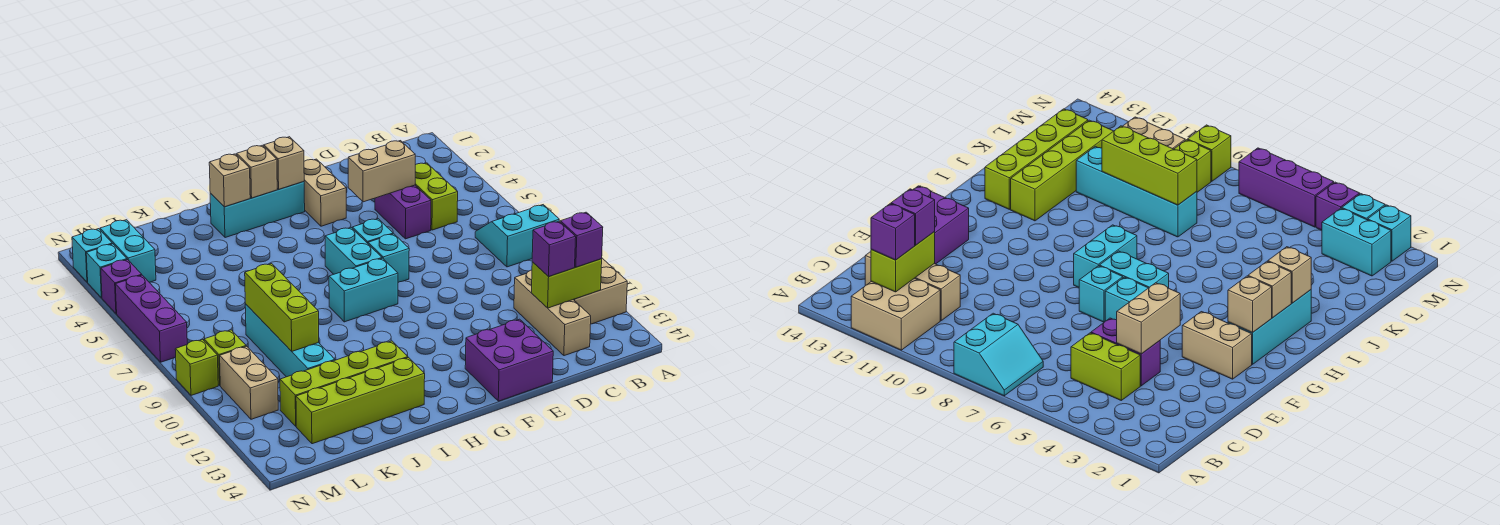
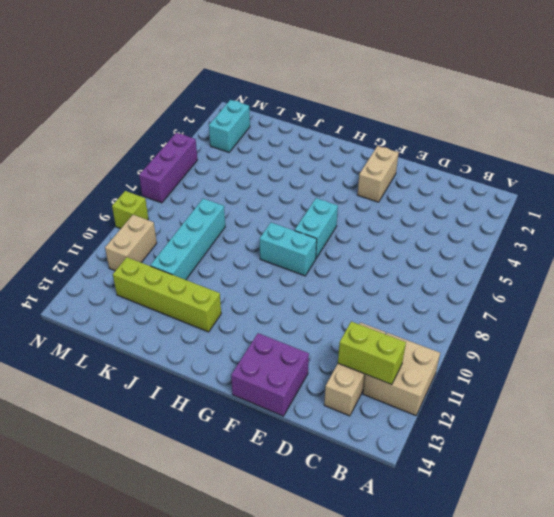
none -> cyan 2x2 slope [475,205,559,267]
none -> lime 1x2 brick [415,163,458,230]
none -> purple 1x2 brick [375,185,431,239]
none -> cyan 1x1 brick [352,219,393,243]

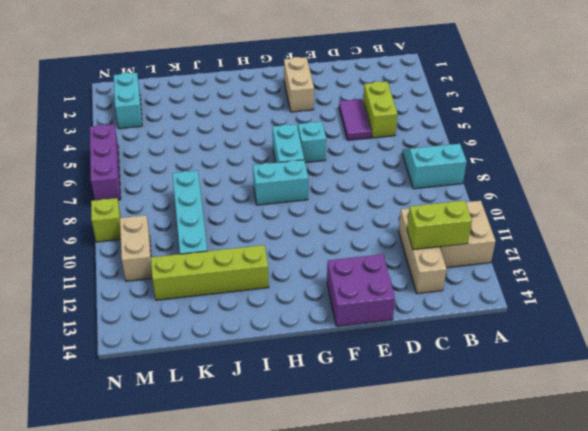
purple 1x2 tile [339,99,371,140] -> purple 1x2 brick [375,185,431,239]
none -> cyan 1x1 brick [368,234,409,282]
none -> cyan 1x3 brick [210,182,305,238]
none -> lime 1x4 brick [296,358,425,444]
none -> lime 1x1 brick [204,330,246,385]

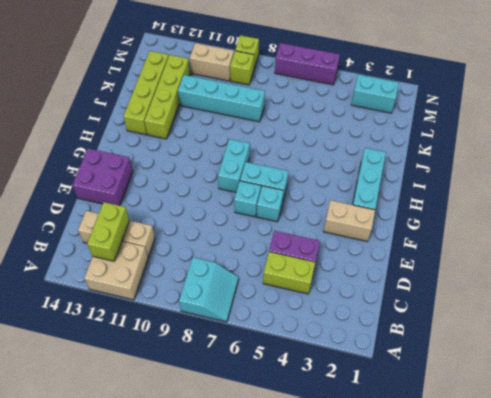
none -> cyan 1x1 brick [72,229,112,282]
none -> cyan 1x1 brick [86,244,127,298]
none -> purple 1x1 brick [101,260,142,314]
none -> tan 1x2 brick [348,141,415,202]

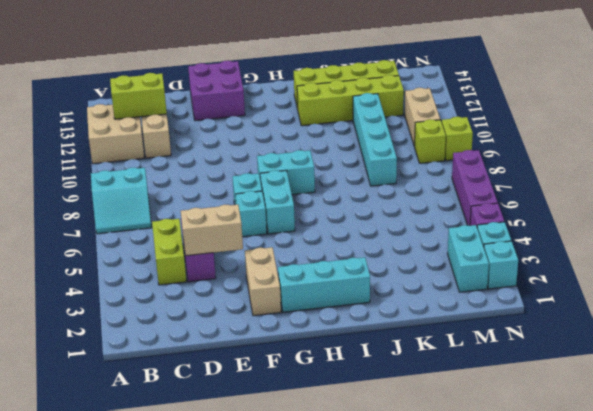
none -> tan 1x1 brick [264,137,304,189]
none -> tan 1x1 brick [237,145,277,198]
none -> tan 1x1 brick [209,154,250,207]
none -> lime 1x3 brick [245,264,319,351]

